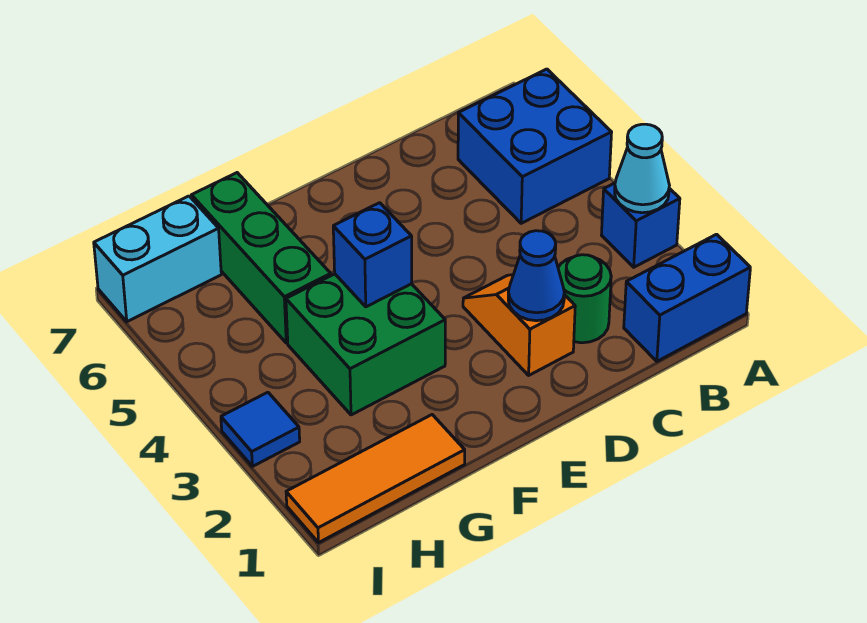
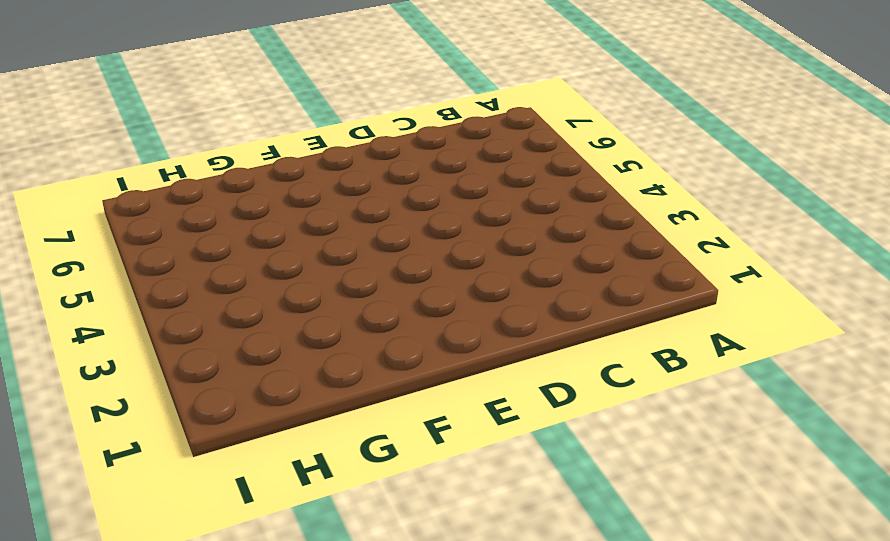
none -> blue 1x2 brick [624,234,750,361]
none -> blue 1x1 brick [602,183,680,267]
none -> blue 2x2 brick [458,69,612,223]

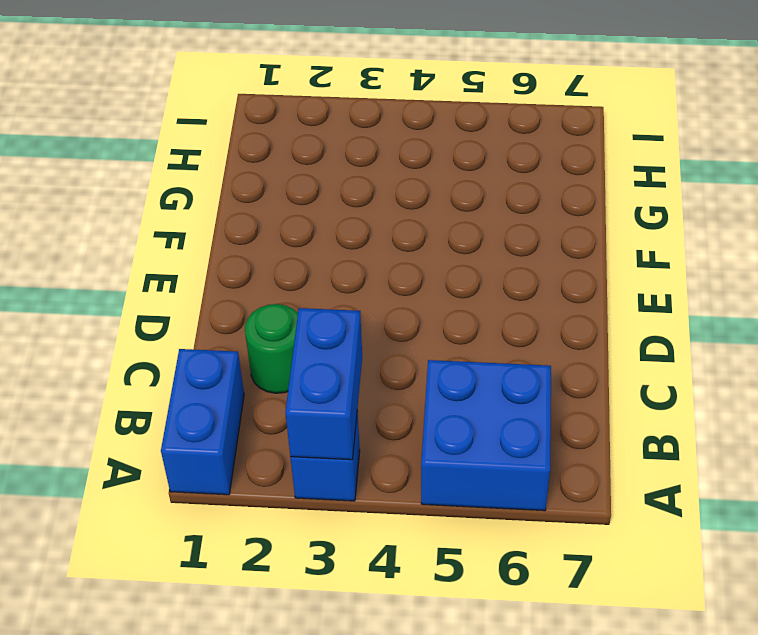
blue 1x2 brick [285,308,362,460] -> cyan 1x1 cone [615,124,669,213]
none -> orange 1x2 slope [463,275,575,375]
none -> green 2x2 brick [286,274,445,415]
none -> orange 1x3 tile [286,415,465,543]

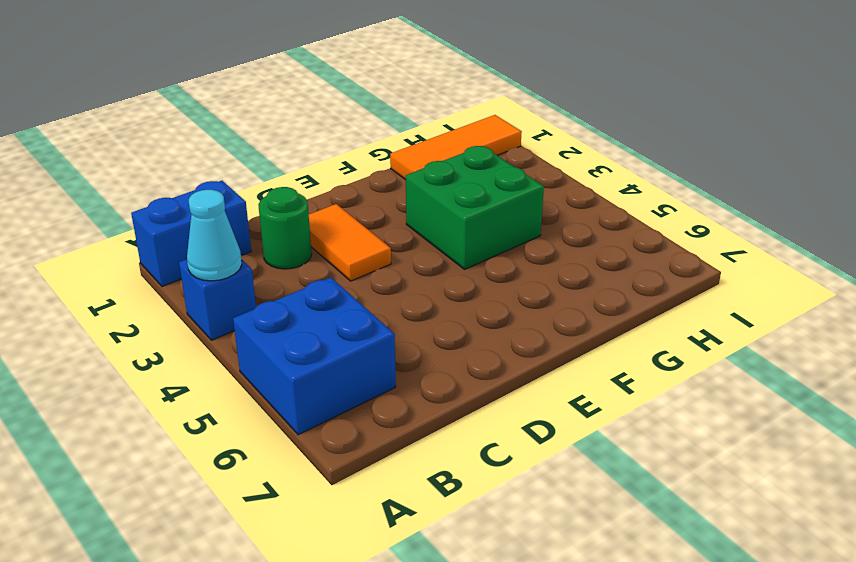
orange 1x2 tile [309,204,391,281] -> orange 1x2 slope [463,275,575,375]
none -> green 1x3 brick [192,173,331,343]
none -> cyan 1x2 brick [94,196,221,322]
none -> blue 1x1 tile [221,392,300,466]

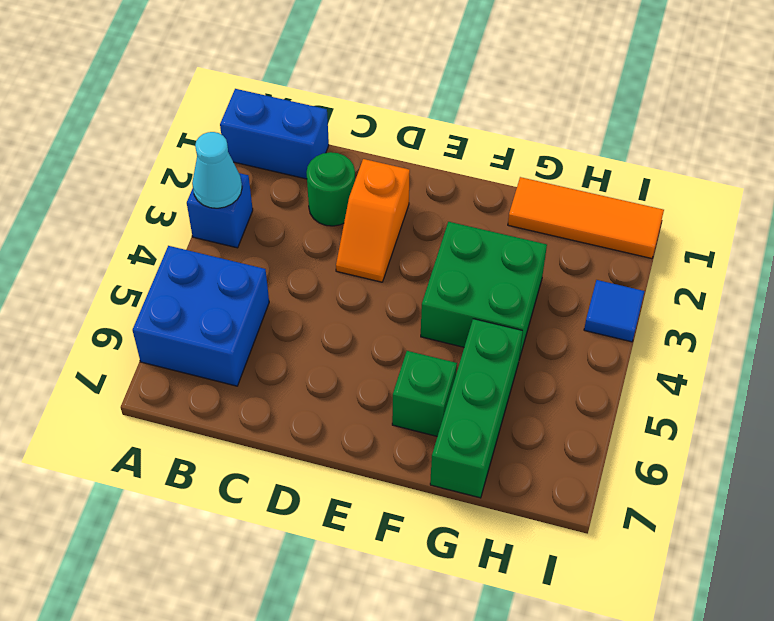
green 1x1 brick [392,351,457,436] -> none
none -> cyan 1x2 brick [94,196,221,322]
none -> blue 1x1 cone [508,231,564,321]
none -> blue 1x1 brick [333,203,412,307]

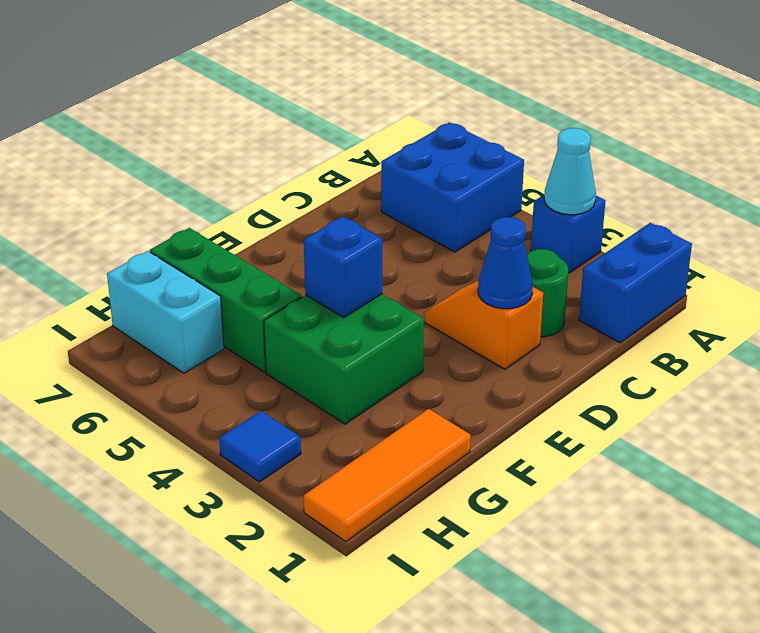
cyan 1x2 brick [107,251,224,373] -> cyan 1x2 brick turned to [94,196,221,322]

